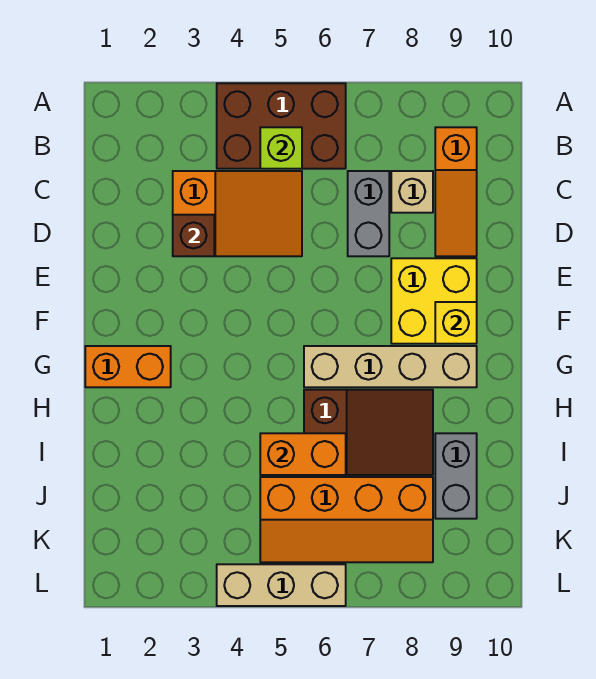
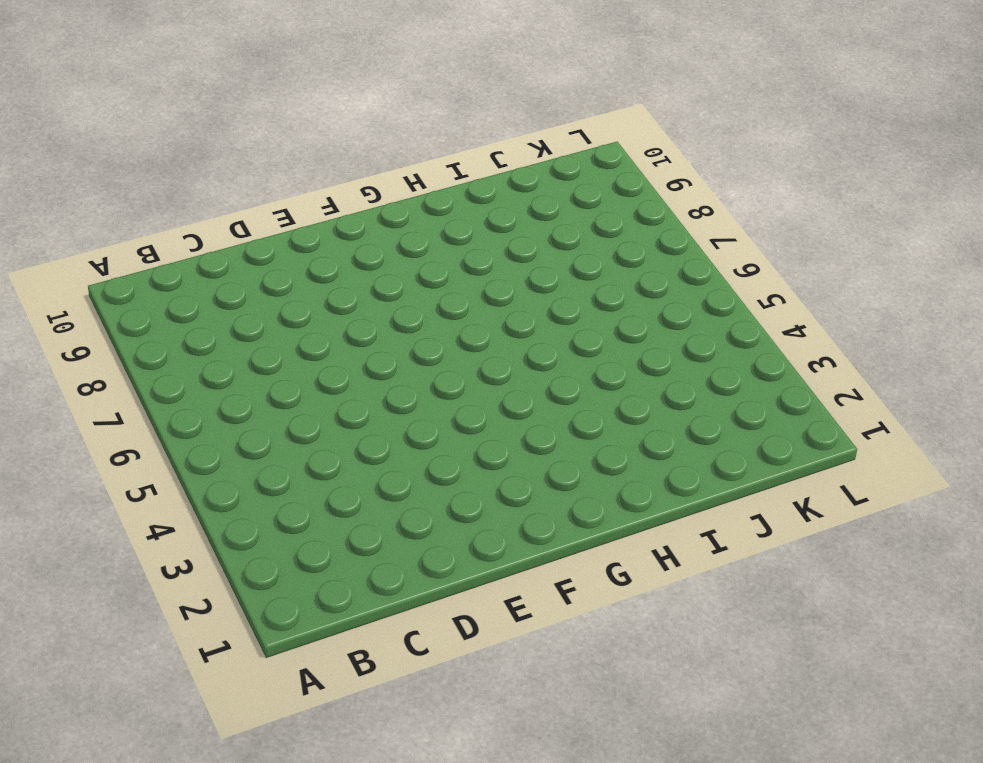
none -> brown 2x3 brick [217,83,346,169]
none -> orange 1x3 slope [435,127,477,256]
none -> orange 2x3 slope [173,171,302,256]

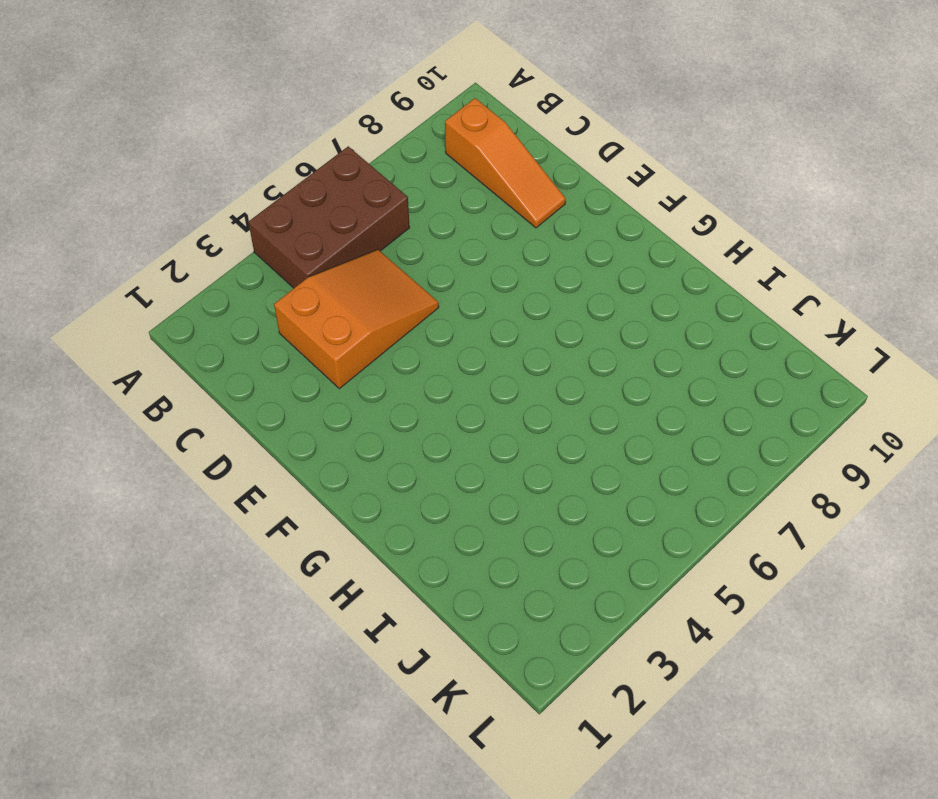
none -> grey 1x2 brick [348,171,389,256]
none -> tan 1x1 brick [391,171,433,213]
none -> yellow 2x2 brick [391,258,477,344]

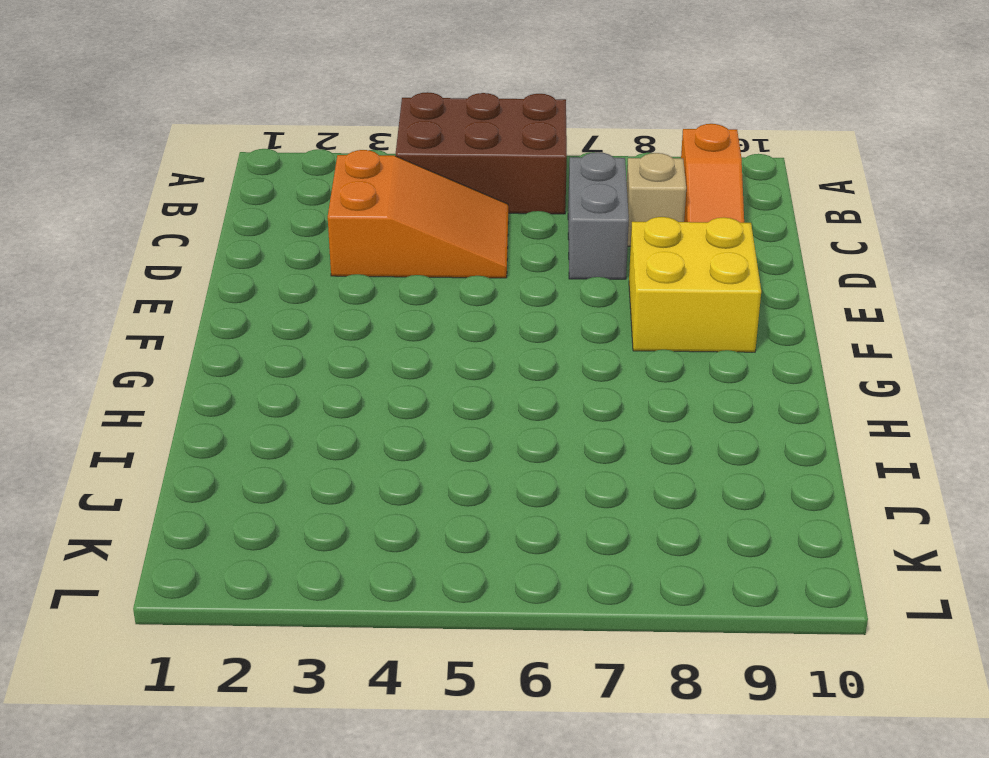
none -> orange 1x2 brick [85,346,171,387]
none -> tan 1x4 brick [304,346,477,387]
none -> brown 2x3 slope [304,390,433,475]

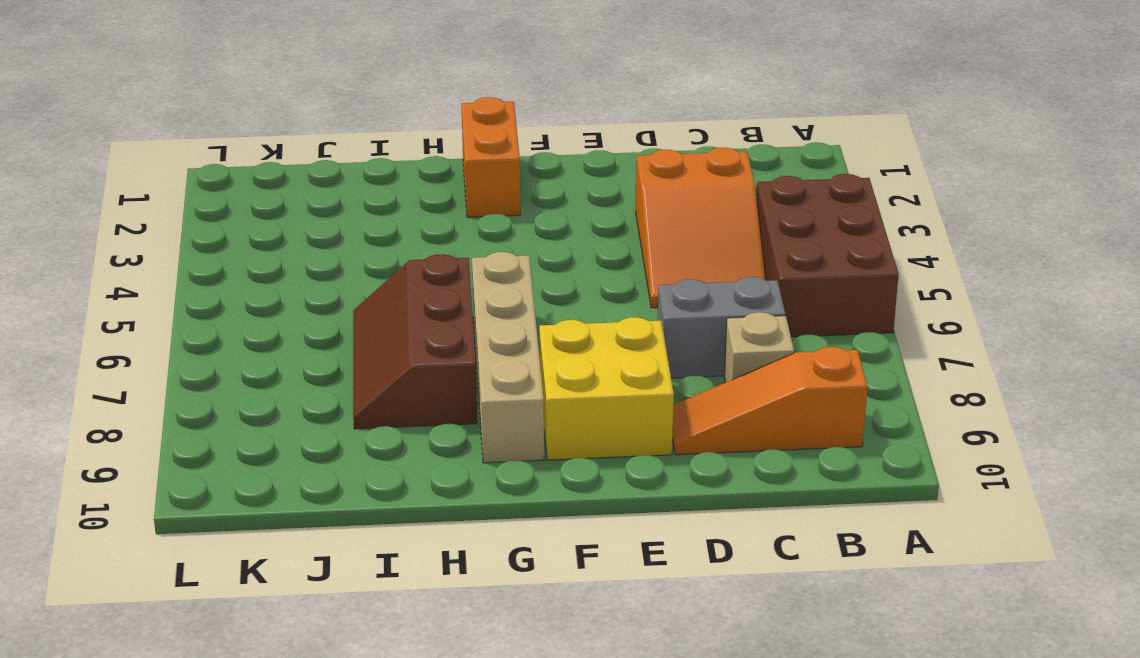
brown 2x3 slope [353,254,477,429] -> brown 2x3 slope turned to [304,390,433,475]
none -> grey 1x2 brick [435,433,477,519]
none -> orange 2x4 slope [260,477,433,562]
none -> tan 1x3 brick [217,564,346,606]

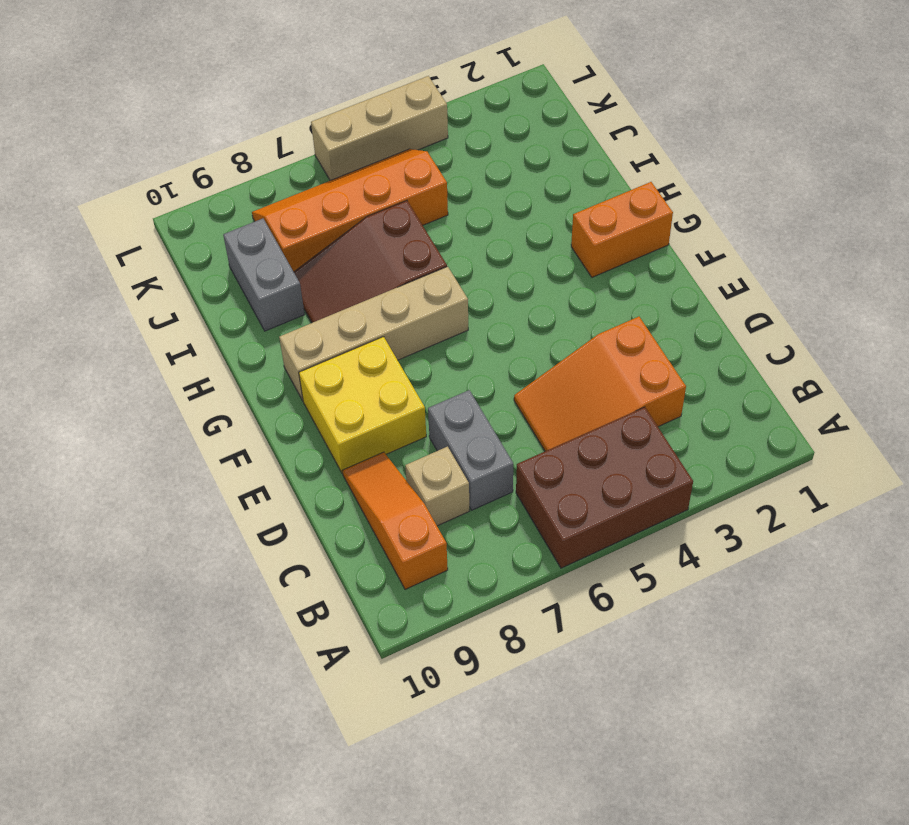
none -> lime 1x1 brick [260,127,302,169]
none -> brown 1x1 brick [173,215,214,256]
none -> yellow 1x1 brick [435,302,477,344]

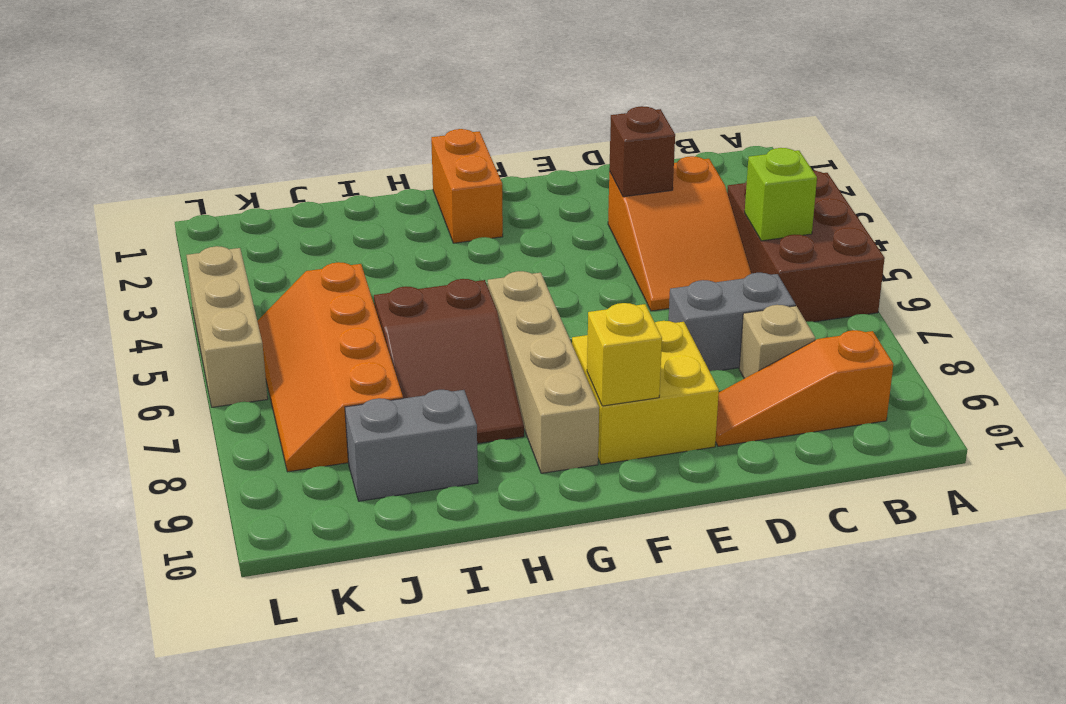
none -> orange 1x2 brick [260,433,346,475]

